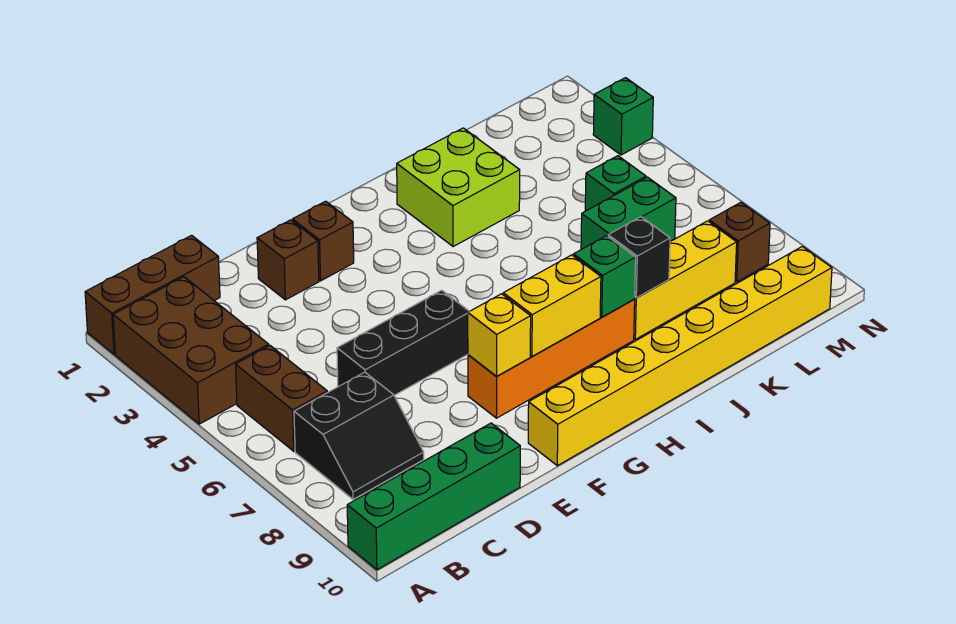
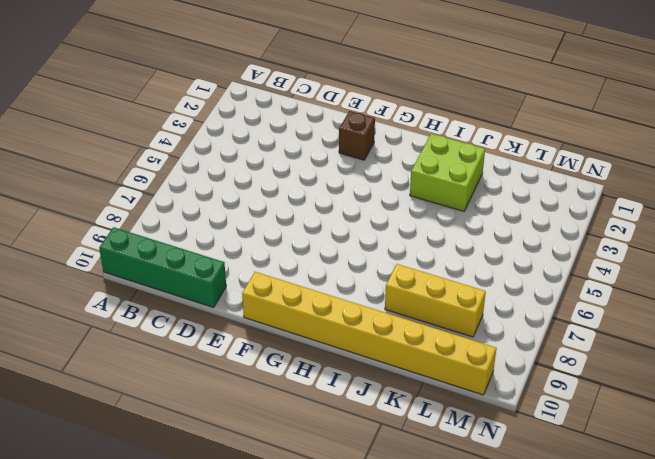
none -> brown 1x3 brick [85,235,220,354]
none -> brown 2x3 brick [113,277,269,424]
none -> brown 1x2 brick [235,346,327,451]

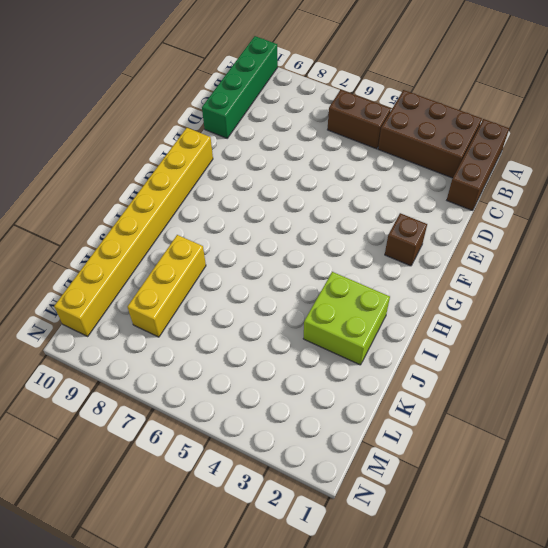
none -> black 2x2 slope [294,372,424,499]
none -> black 1x3 brick [337,290,469,395]
none -> brown 1x1 brick [257,220,319,300]

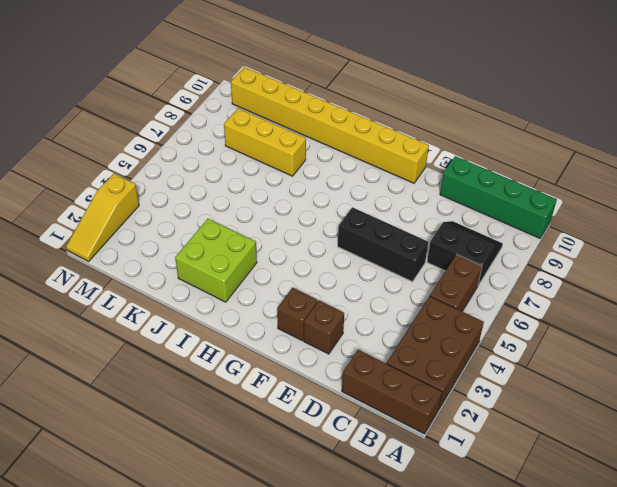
yellow 1x3 slope [66,174,139,261] -> green 1x1 brick [593,78,653,155]
none -> orange 1x4 brick [468,299,635,418]
none -> green 1x2 brick [581,177,676,249]
none -> green 1x1 brick [585,156,646,211]

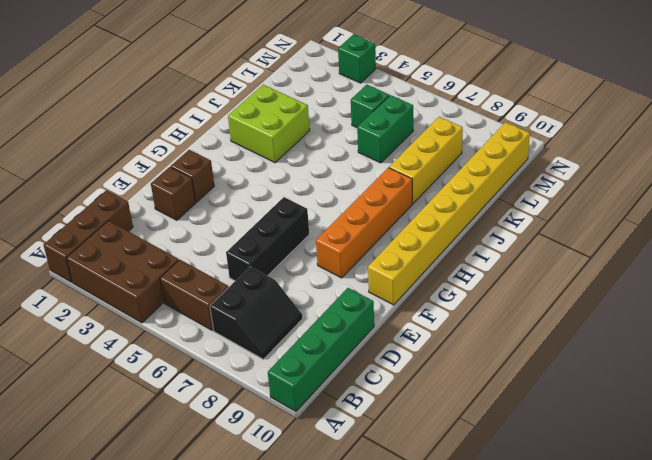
none -> brown 1x1 brick [709,202,770,282]
none -> yellow 1x1 brick [468,294,531,376]
none -> yellow 1x2 brick [503,255,601,357]

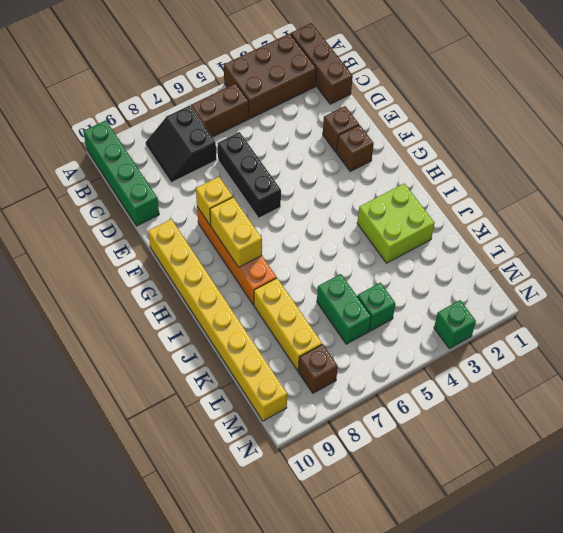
none -> green 1x1 brick [574,236,636,317]
none -> black 1x1 brick [608,217,670,298]

